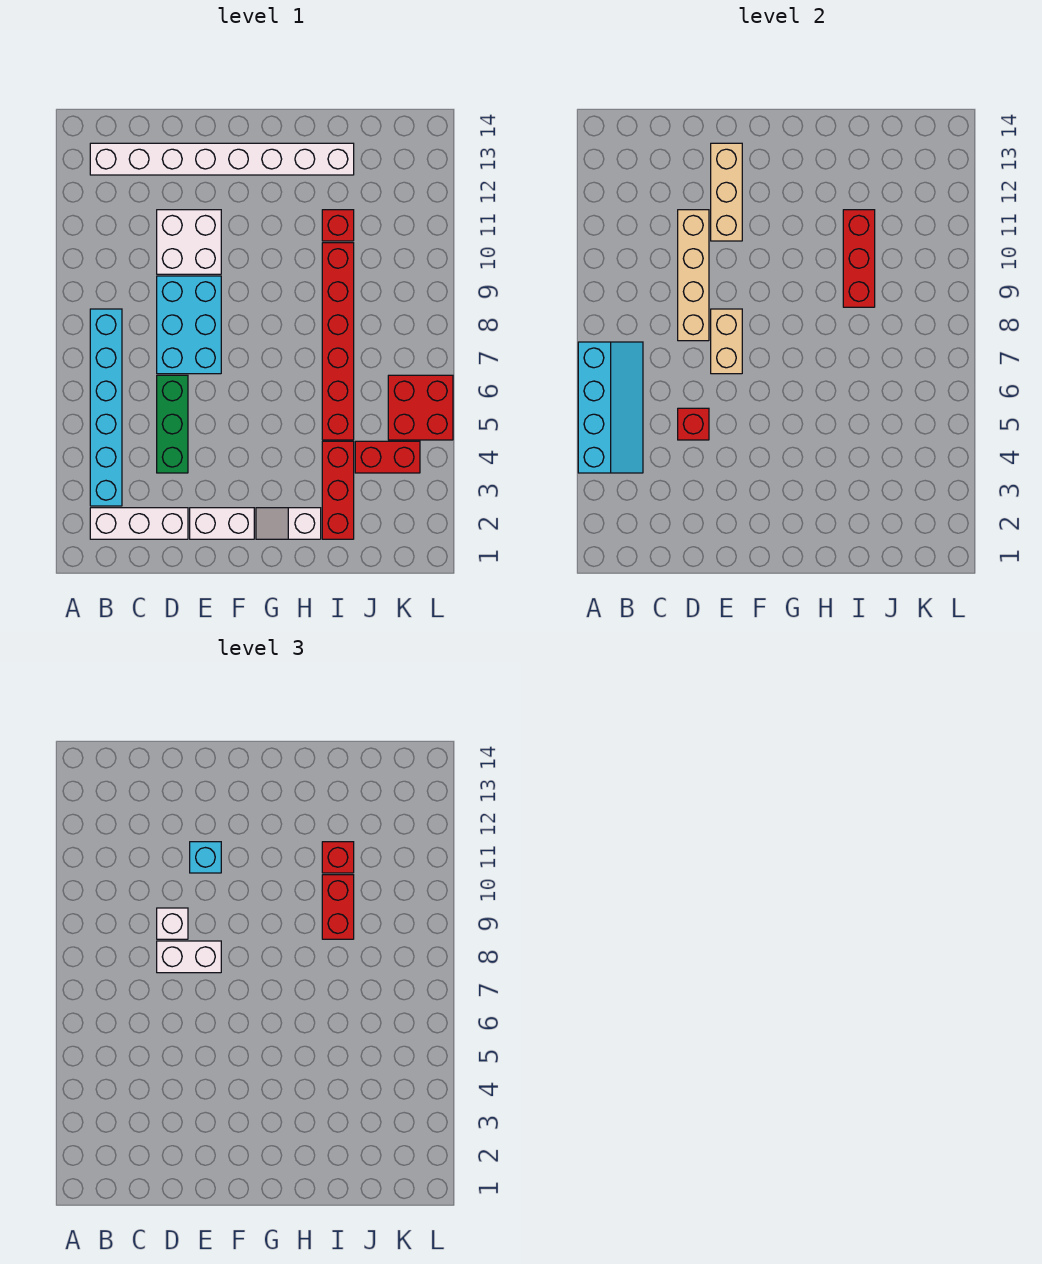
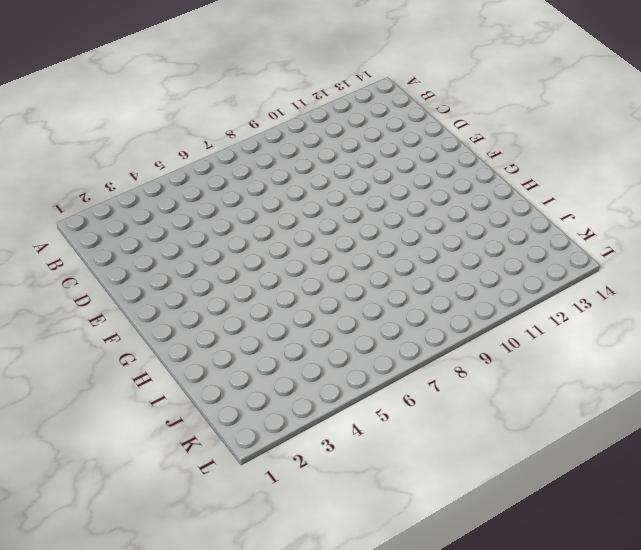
none -> white 1x3 brick [90,508,188,539]
none -> cyan 1x6 brick [90,309,122,506]
none -> white 1x8 brick [90,143,354,175]

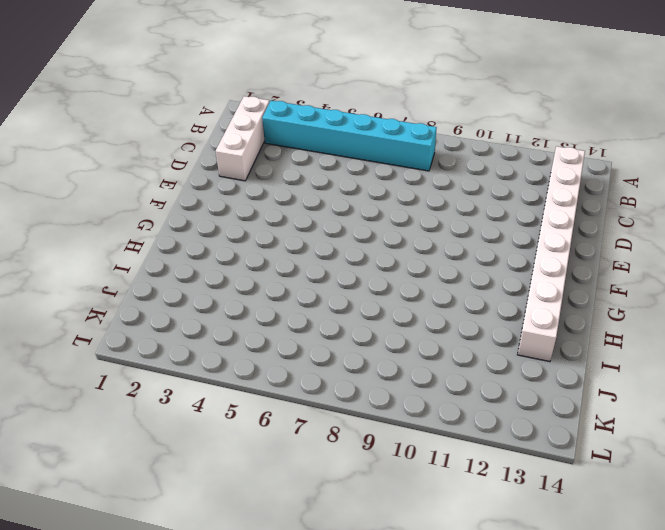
none -> green 1x3 brick [157,375,188,473]
none -> cyan 2x3 brick [157,276,221,374]
none -> white 2x2 brick [157,210,221,274]

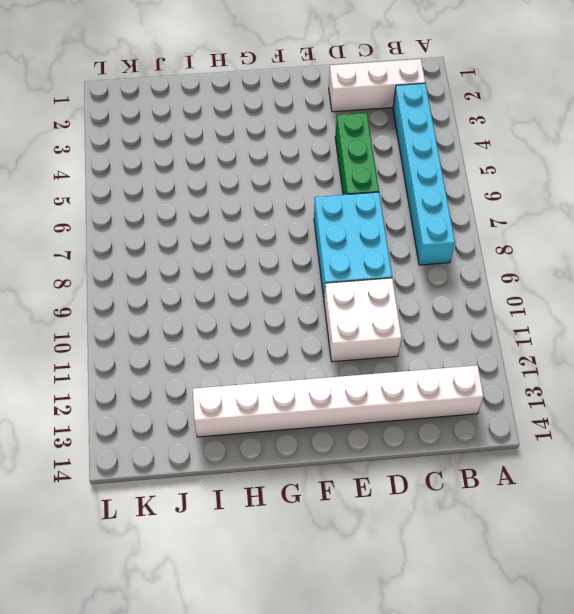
none -> white 1x2 brick [190,508,254,539]
none -> white 1x2 slope [256,508,321,539]
none -> red 1x3 brick [322,441,354,539]

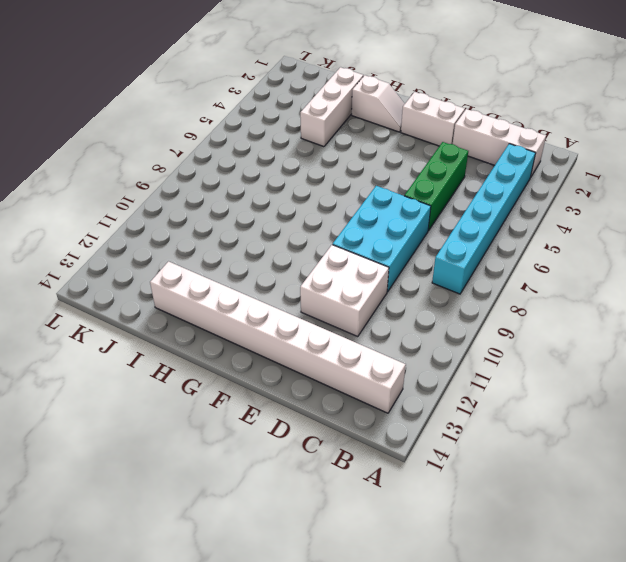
white 1x3 brick [300,67,363,147] -> red 1x3 brick [322,441,354,539]
none -> red 1x6 brick [322,243,354,440]
none -> red 1x1 brick [322,210,354,241]
none -> red 1x2 brick [355,441,420,473]

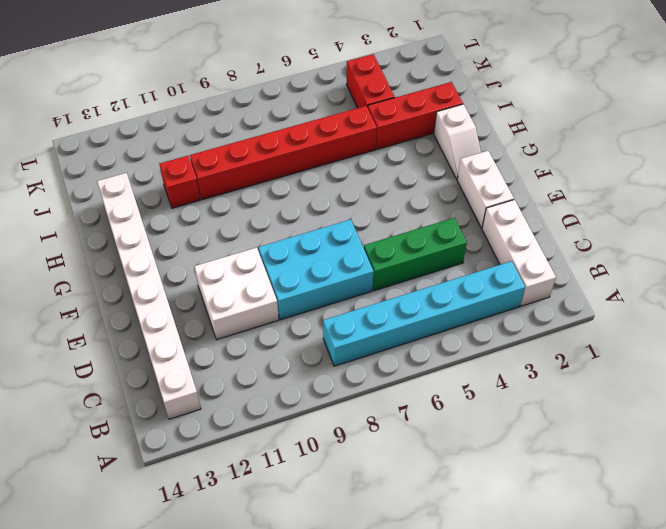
none -> red 2x2 brick [388,375,453,440]
none -> cyan 2x4 slope [578,342,643,473]
none -> red 1x1 brick [678,408,709,440]

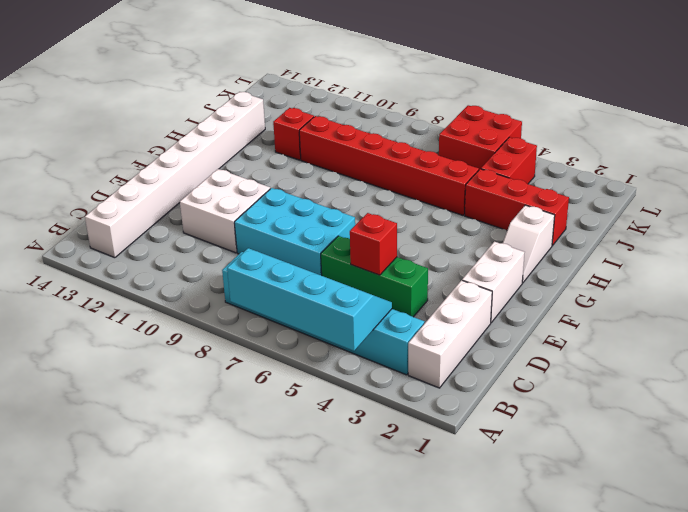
none -> tan 1x4 brick [678,210,709,341]
none -> tan 1x2 brick [711,309,742,374]
none -> tan 1x3 brick [711,143,742,241]

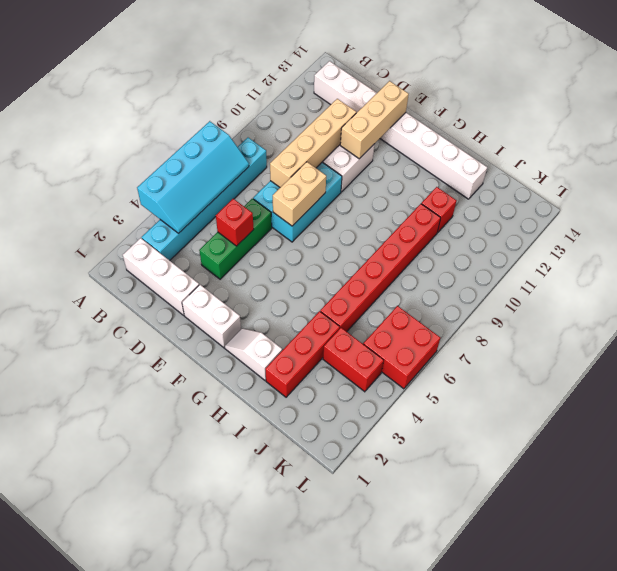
none -> red 1x3 brick [843,210,875,307]
none -> white 1x2 brick [157,941,221,973]
none -> white 1x1 brick [157,908,188,939]

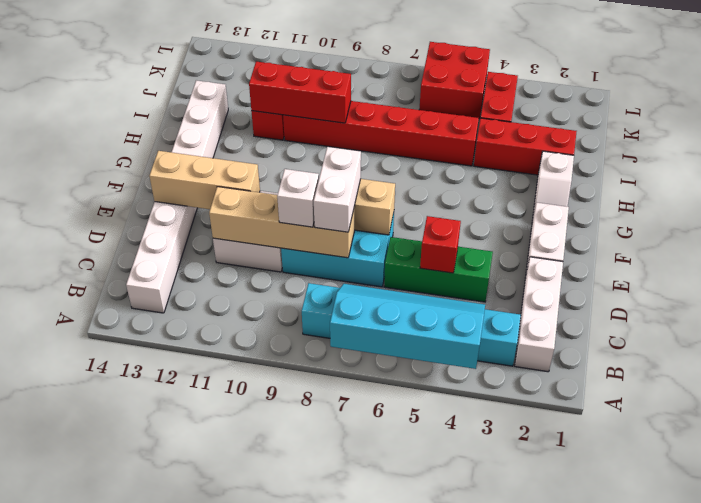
none -> cyan 1x1 brick [190,842,221,873]
none -> red 1x2 brick [322,875,354,939]
none -> red 1x1 brick [322,842,354,873]

